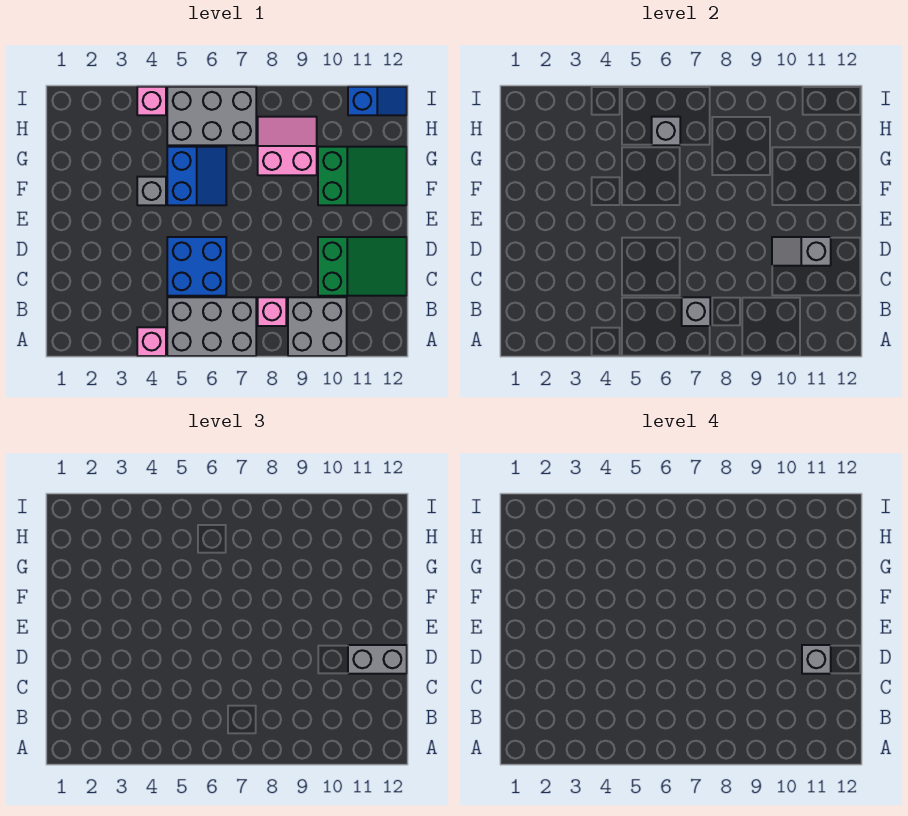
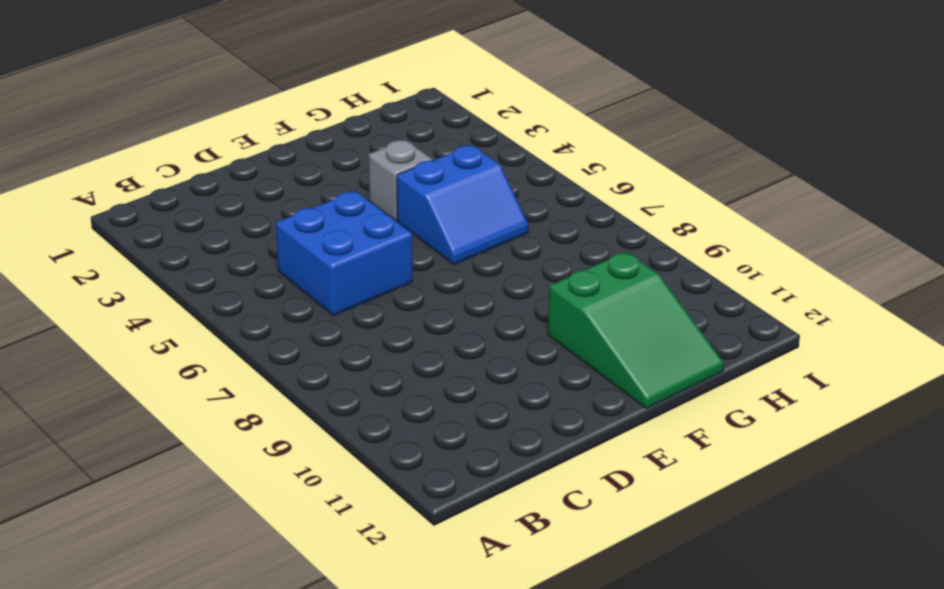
none -> pink 1x1 brick [137,327,166,356]
none -> grey 2x3 brick [167,297,256,356]
none -> grey 2x2 brick [288,297,347,356]

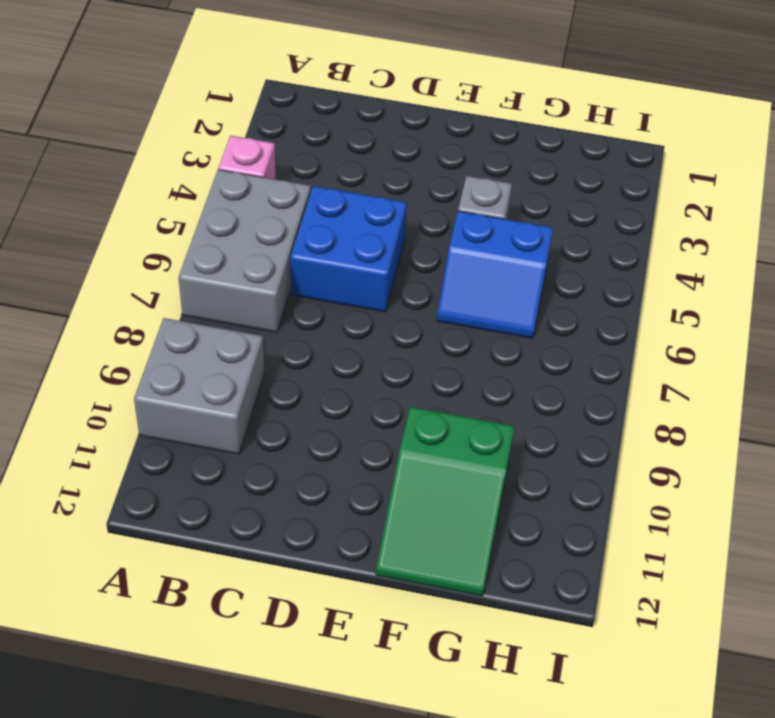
none -> pink 1x1 brick [258,297,286,326]
none -> green 2x3 slope [318,237,407,296]
none -> pink 2x2 slope [258,117,317,175]

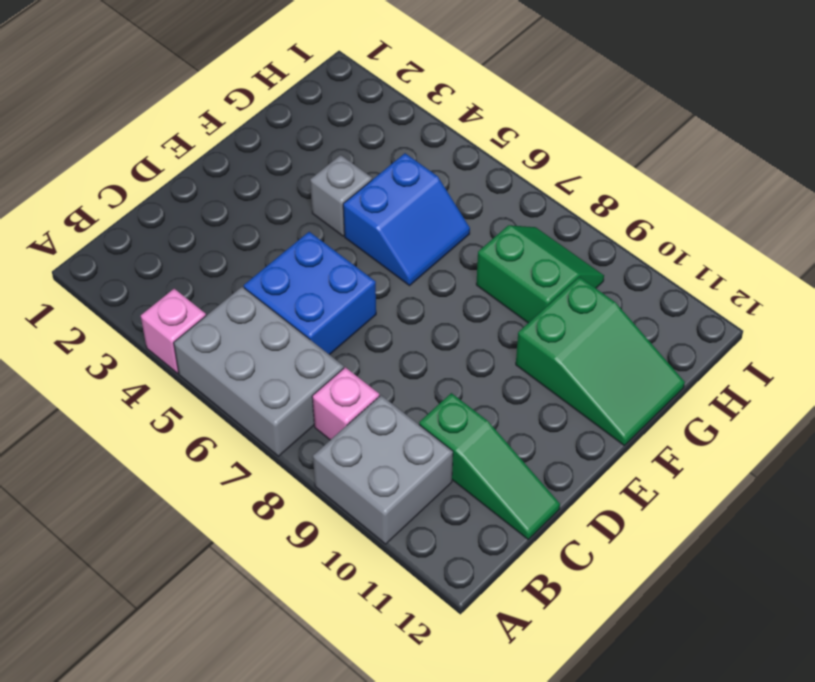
green 1x3 slope [419,393,560,539] -> green 2x3 slope [318,237,407,296]
green 2x2 slope [476,225,604,323] -> pink 2x2 slope [258,117,317,175]
none -> grey 2x3 brick [167,87,256,145]
none -> pink 1x1 brick [137,87,166,115]
none -> blue 1x2 slope [348,87,407,115]

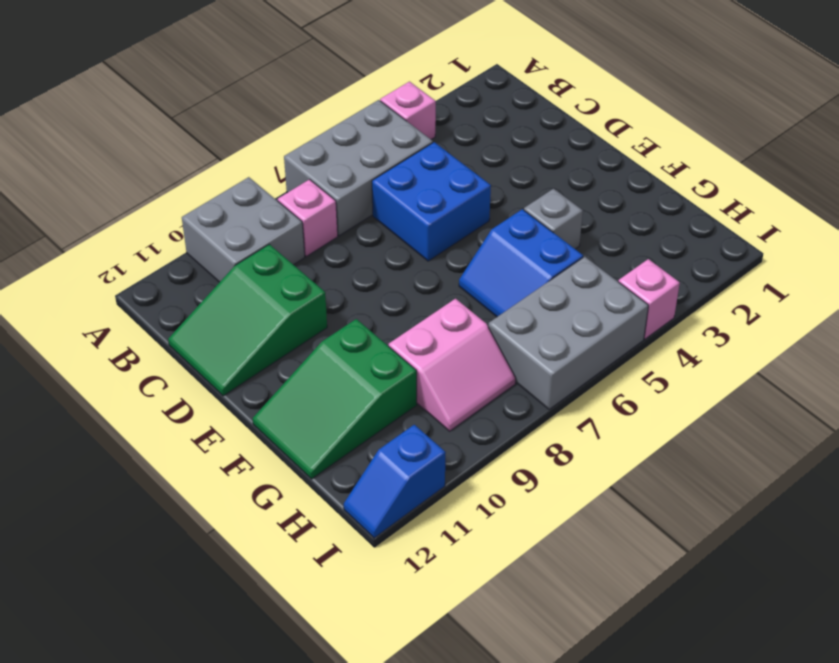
none -> grey 1x1 brick [682,297,710,326]
none -> grey 1x2 slope [772,237,831,266]
none -> grey 1x1 brick [652,117,680,145]

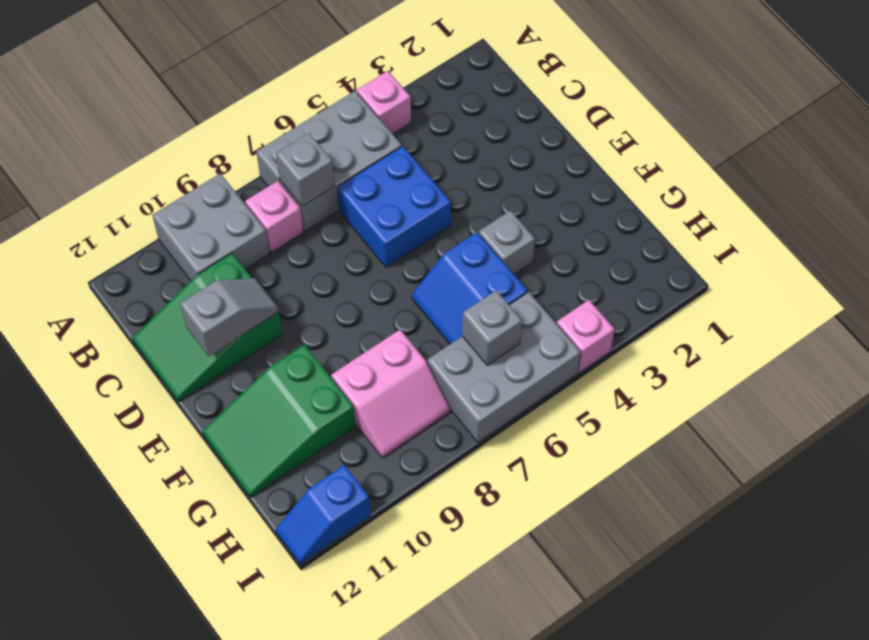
none -> grey 1x2 brick [348,645,407,674]
none -> grey 1x1 brick [802,645,831,674]

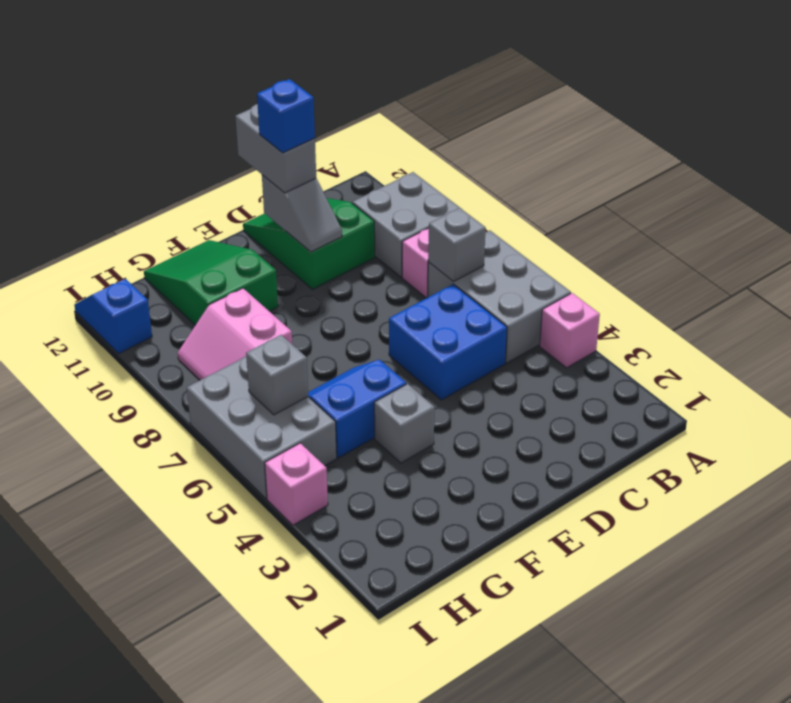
blue 1x1 brick [257,79,315,153] -> grey 1x1 brick [802,645,831,674]

